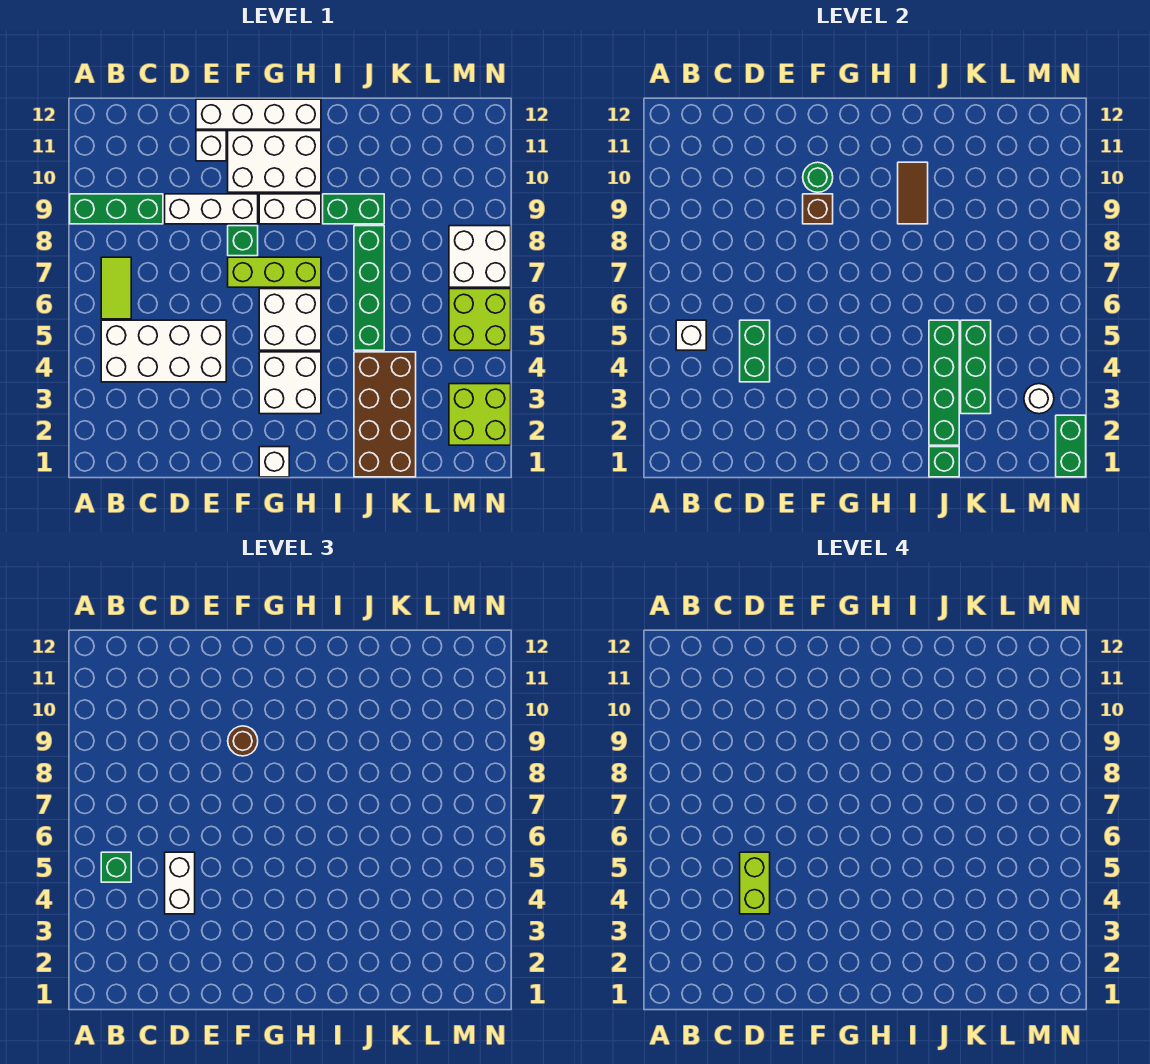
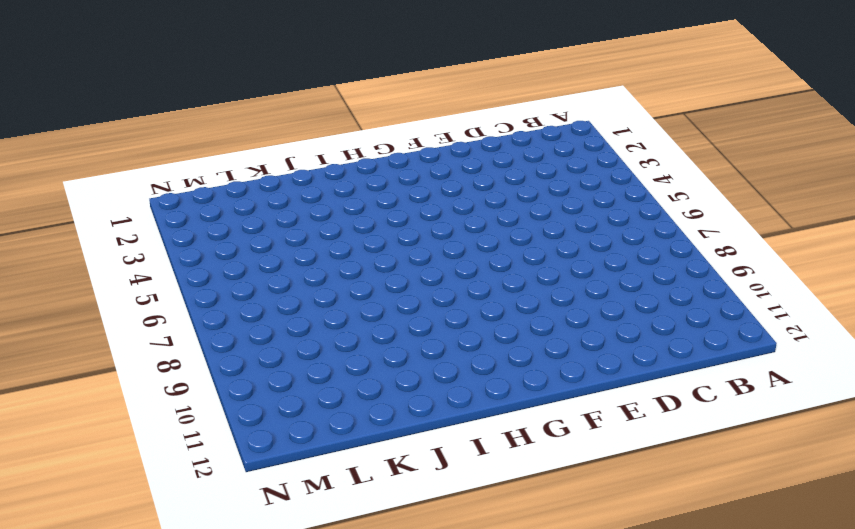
none -> green 1x3 brick [70,194,163,224]
none -> white 2x4 brick [101,320,226,382]
none -> lime 1x2 tile [101,257,131,319]
none -> white 1x3 brick [165,194,258,224]

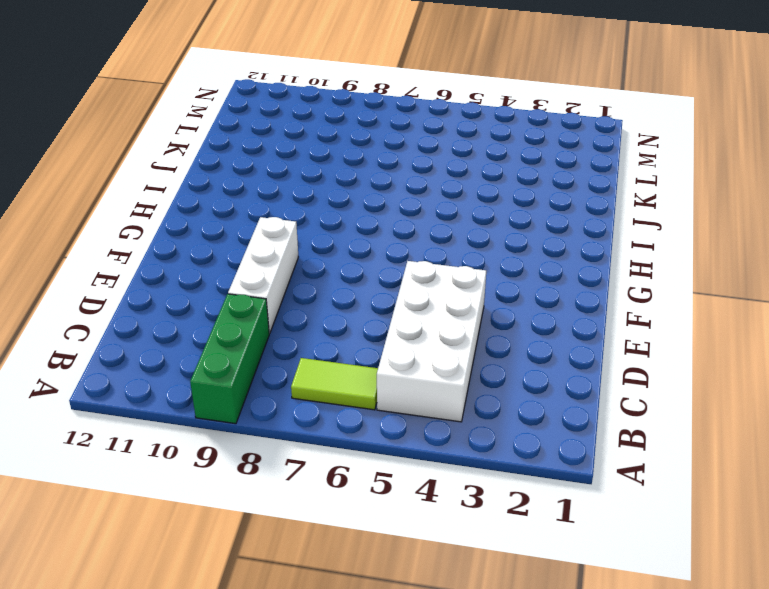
none -> white 1x1 brick [196,131,226,161]
none -> white 1x4 brick [196,99,321,129]
none -> lime 1x3 brick [228,257,321,287]
none -> green 1x1 brick [228,226,258,256]

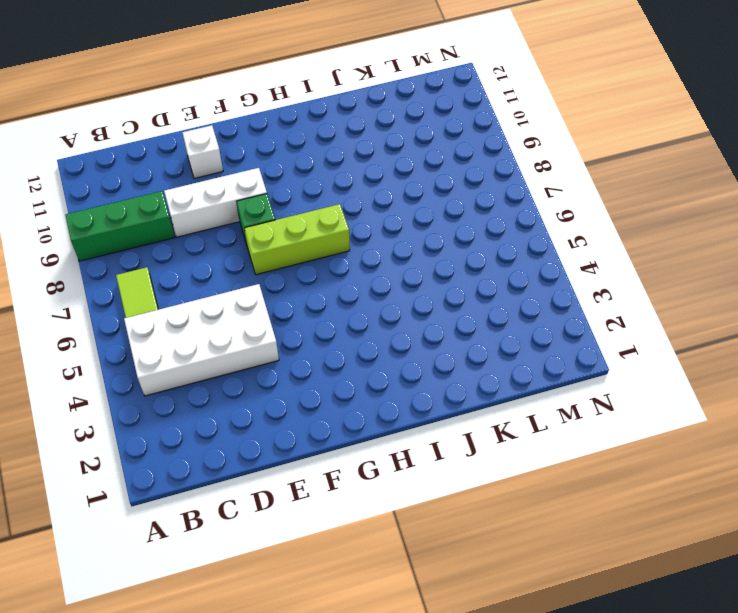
none -> white 1x4 brick [196,99,321,129]
none -> white 2x3 brick [228,131,321,192]
none -> white 1x1 brick [259,447,289,477]
none -> white 2x2 brick [259,352,321,414]

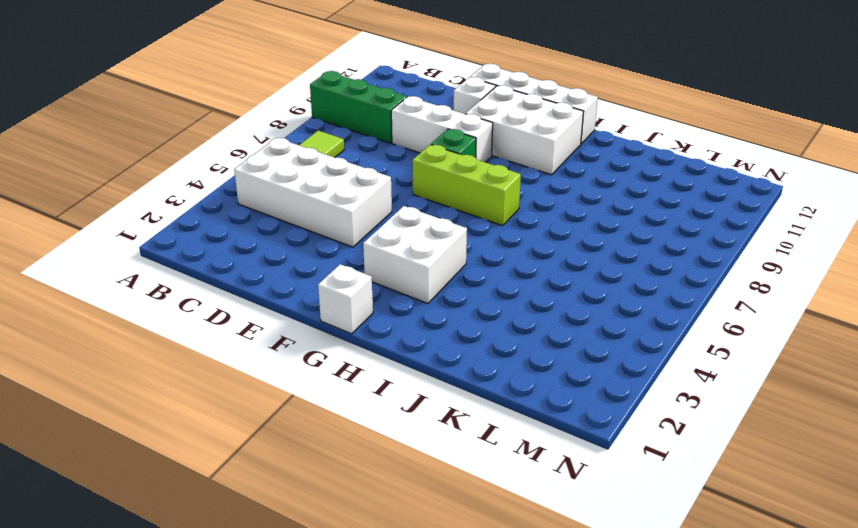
none -> white 2x2 brick [259,289,321,350]
none -> white 1x2 brick [259,194,321,224]
none -> green 1x2 brick [323,194,384,224]
none -> brown 2x4 brick [354,352,416,477]

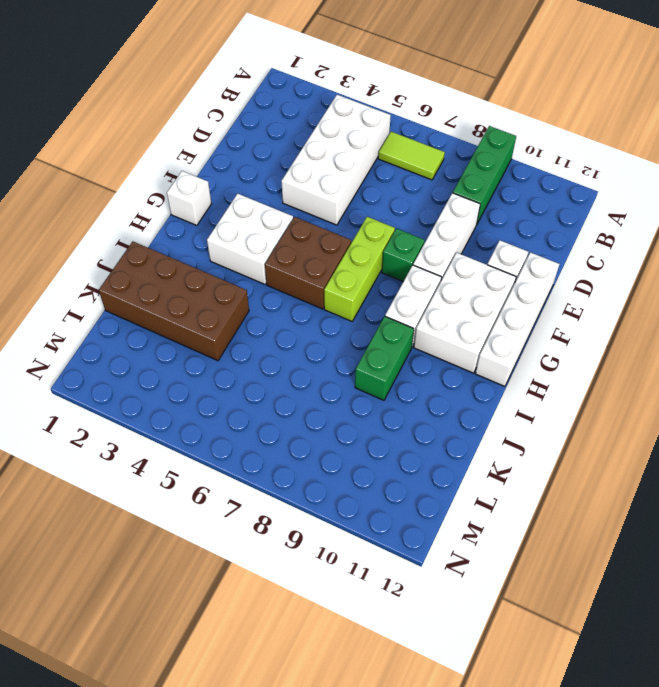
brown 2x2 brick [265,217,351,309] -> white 2x2 brick [259,289,321,350]
none -> green 1x4 brick [354,226,384,350]
none -> lime 2x2 brick [449,384,511,445]
none -> lime 2x2 brick [449,289,511,350]
none -> white 2x2 brick [449,226,511,287]

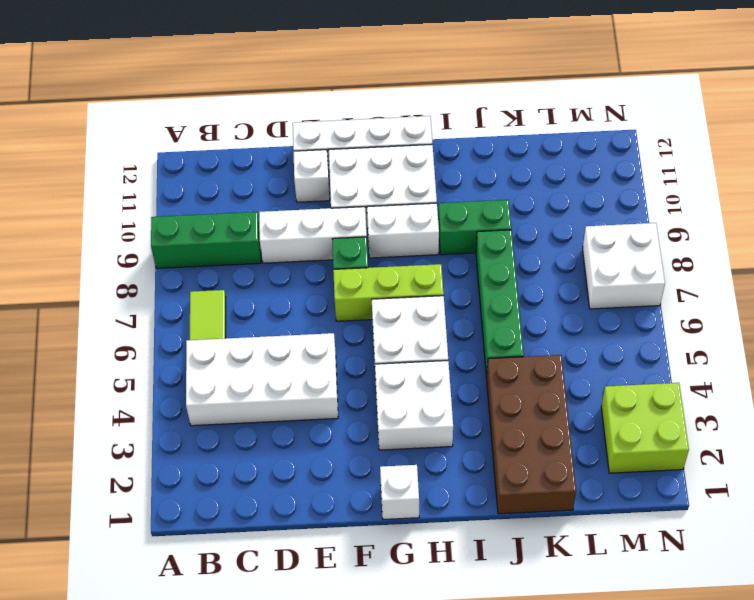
none -> lime 2x2 brick [449,289,511,350]
none -> white 1x1 brick [676,320,706,350]
none -> green 1x2 brick [740,320,770,382]
none -> brown 1x1 brick [803,194,833,224]

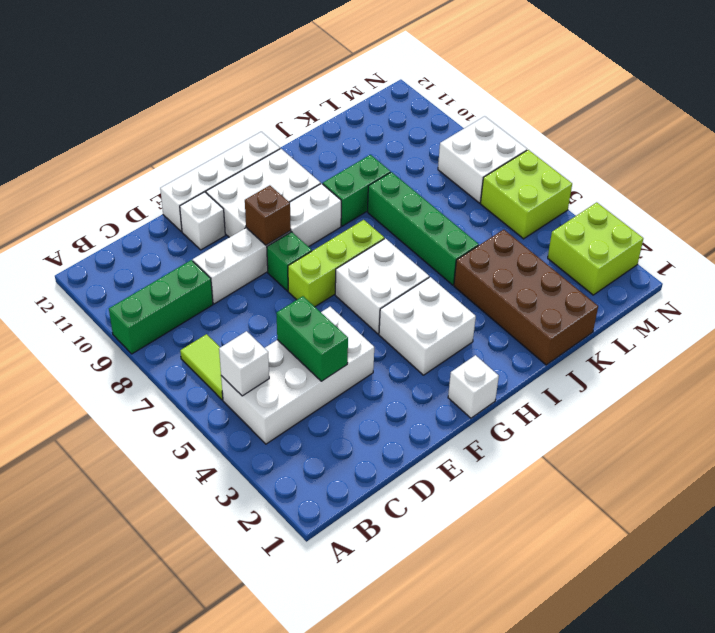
none -> green 1x1 round brick [803,162,833,192]
none -> brown 1x2 tile [898,162,928,224]
none -> green 1x1 brick [929,447,959,477]
none -> green 1x4 brick [929,320,959,445]

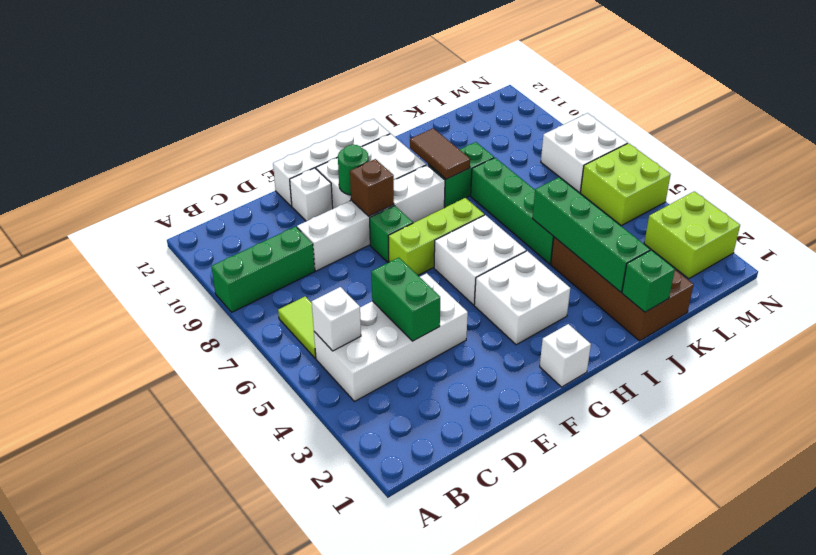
none -> green 1x3 brick [961,320,991,414]
none -> white 1x1 round brick [1024,384,1054,414]
none -> green 1x2 brick [1056,415,1086,477]
none -> green 1x1 brick [101,852,131,882]

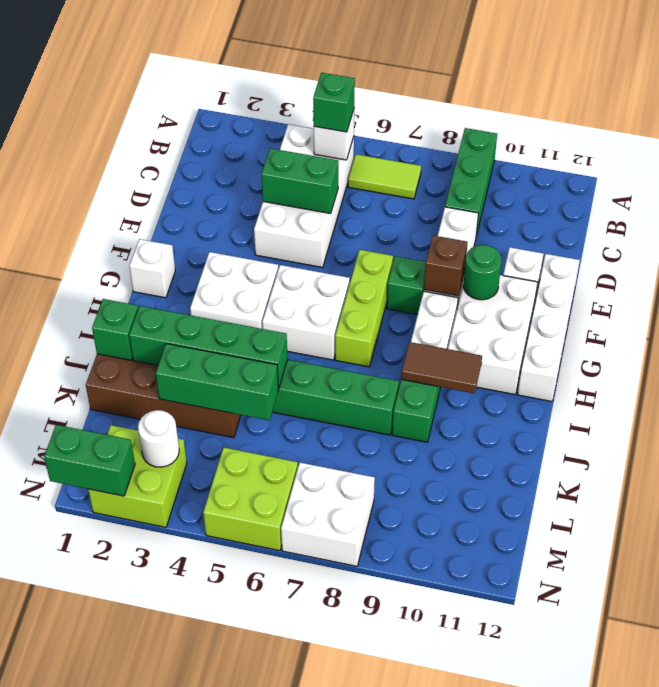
none -> white 1x2 brick [165,852,195,914]
none -> brown 1x1 round brick [228,726,258,756]
none -> lime 1x2 brick [740,852,770,914]

